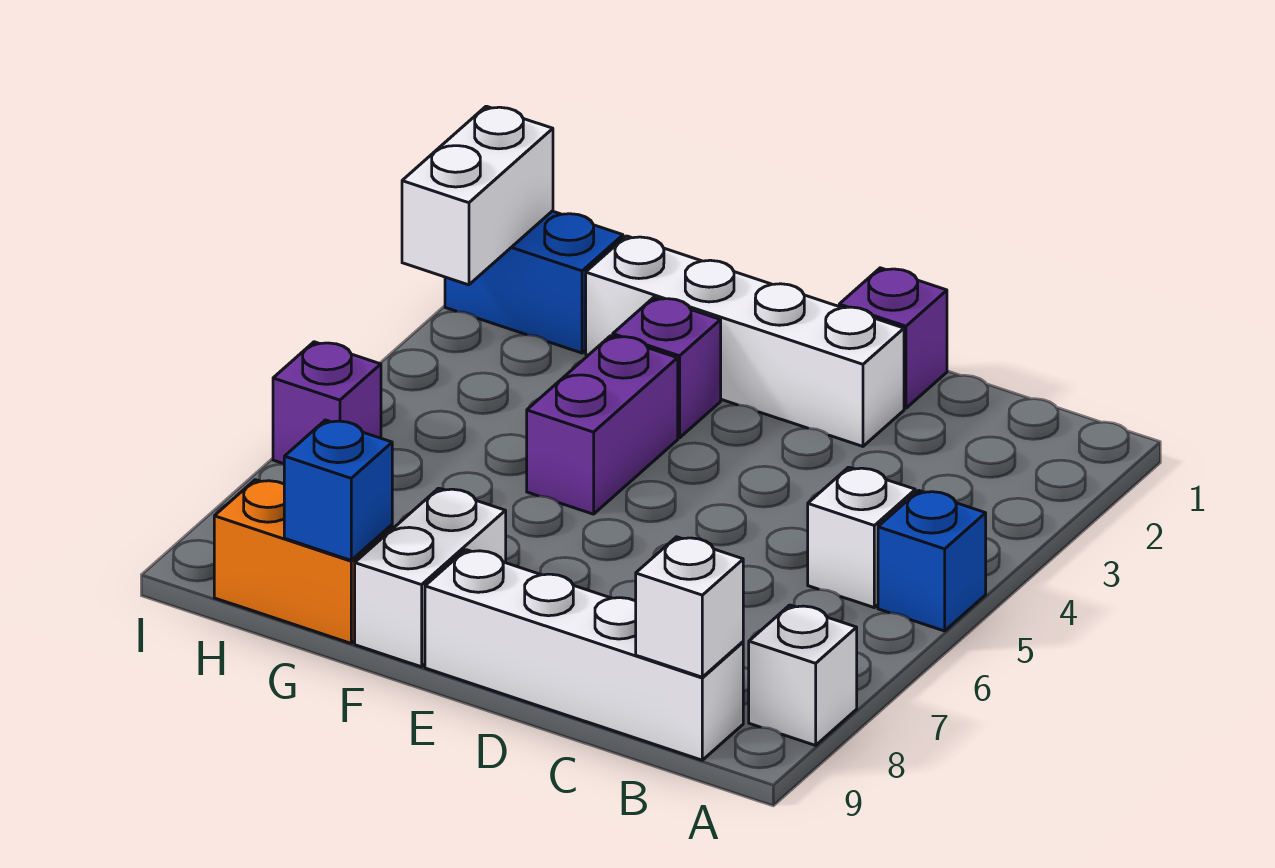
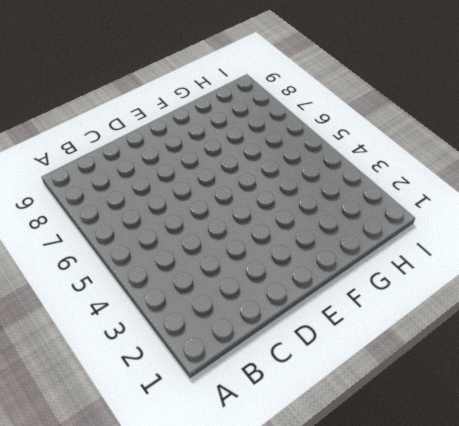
none -> blue 1x1 brick [878,491,986,631]
none -> white 1x1 brick [749,605,857,745]
none -> white 1x1 brick [808,467,915,608]

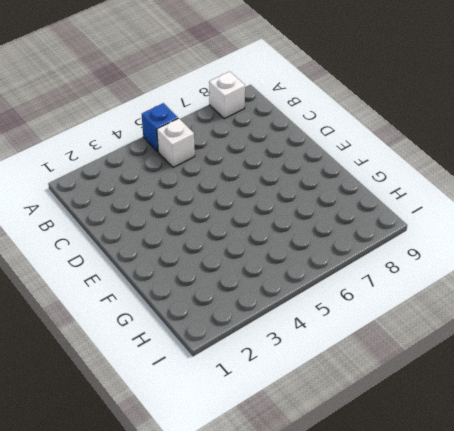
none -> white 1x4 brick [425,550,743,760]
none -> purple 1x1 brick [839,268,947,408]
none -> white 1x4 brick [586,236,904,446]

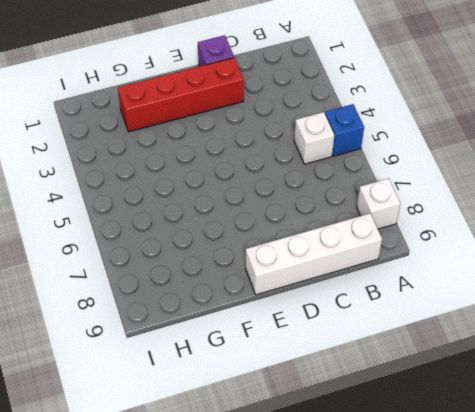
red 1x4 brick [118,58,244,132] -> white 1x4 brick [586,236,904,446]
none -> purple 1x1 brick [613,298,721,438]
none -> purple 1x2 brick [527,336,678,514]
none -> white 1x2 brick [355,488,506,667]

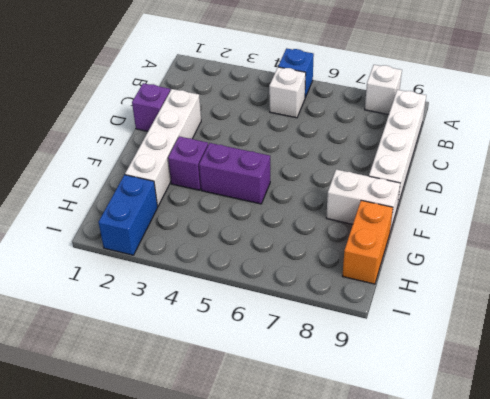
none -> purple 1x1 brick [273,342,381,464]
none -> white 1x1 brick [636,537,743,677]
none -> blue 1x1 brick [284,420,392,560]

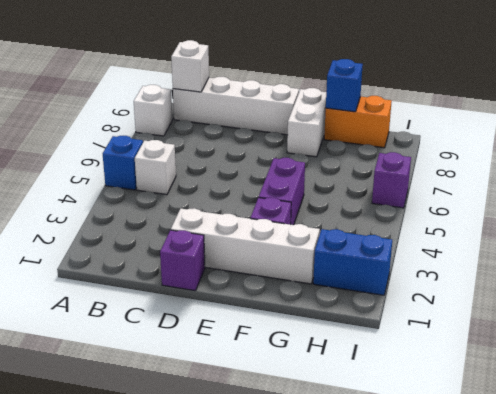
none -> white 1x2 brick [402,106,553,285]

